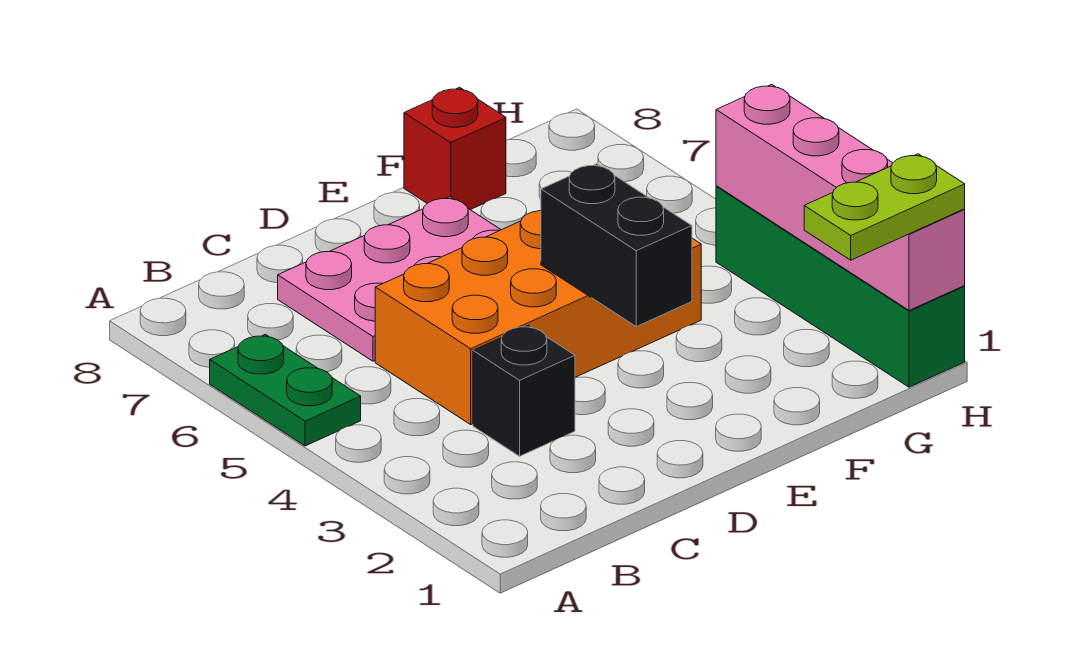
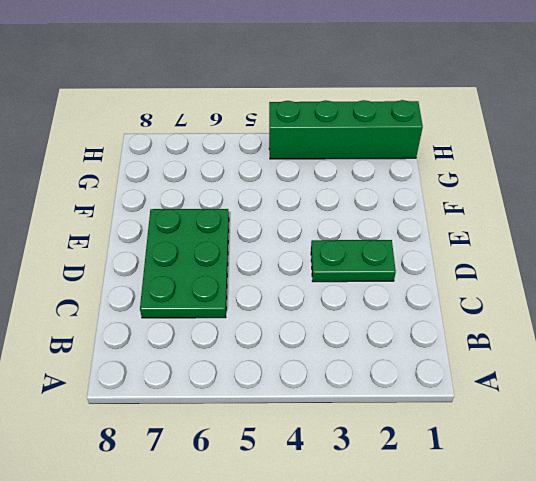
green 2x3 plate [140,209,229,318] -> pink 2x3 plate [278,197,501,361]
green 1x2 plate [311,240,396,282] -> green 1x2 plate moved to [210,334,361,446]
none -> black 1x1 brick [473,325,575,456]
none -> orange 2x4 brick [375,211,701,424]

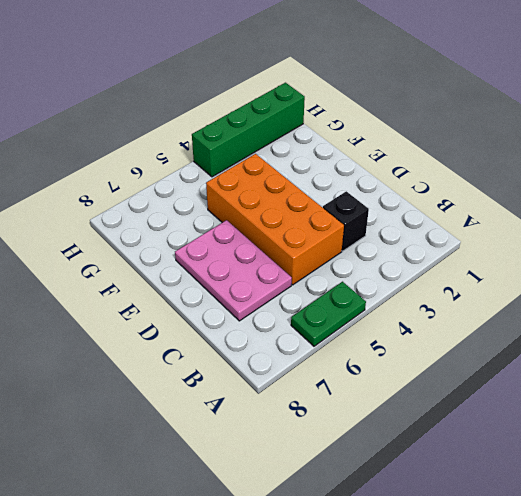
none -> red 1x1 brick [404,87,506,210]
none -> black 1x2 brick [541,164,692,327]

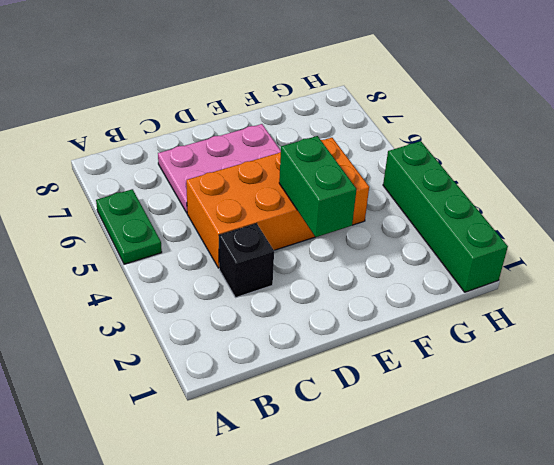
green 1x2 brick [279,136,357,237] -> black 1x2 brick [541,164,692,327]
none -> red 1x1 brick [404,87,506,210]
none -> pink 1x4 brick [716,84,965,310]

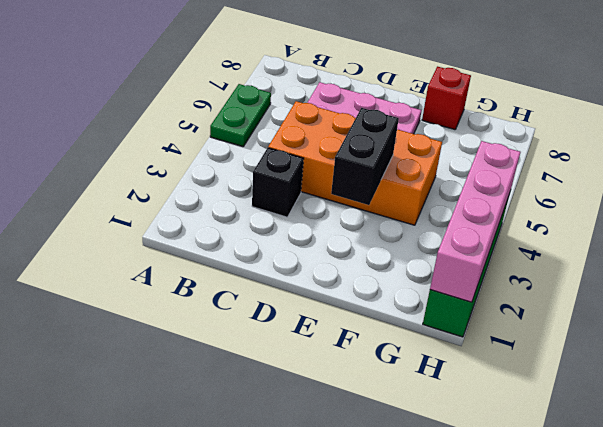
none -> lime 1x2 plate [804,154,965,260]

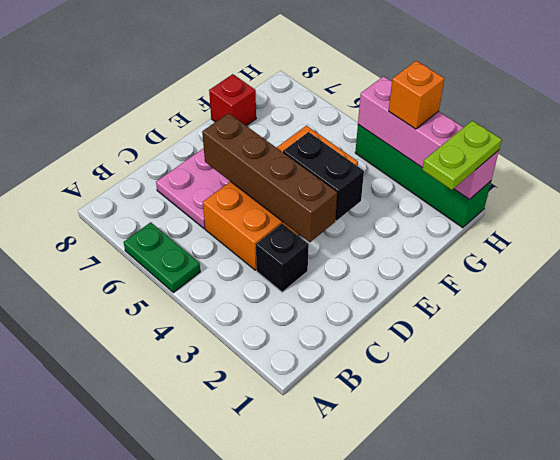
brown 1x4 brick [202,113,337,242] -> none
orange 1x1 brick [389,61,444,129] -> none

